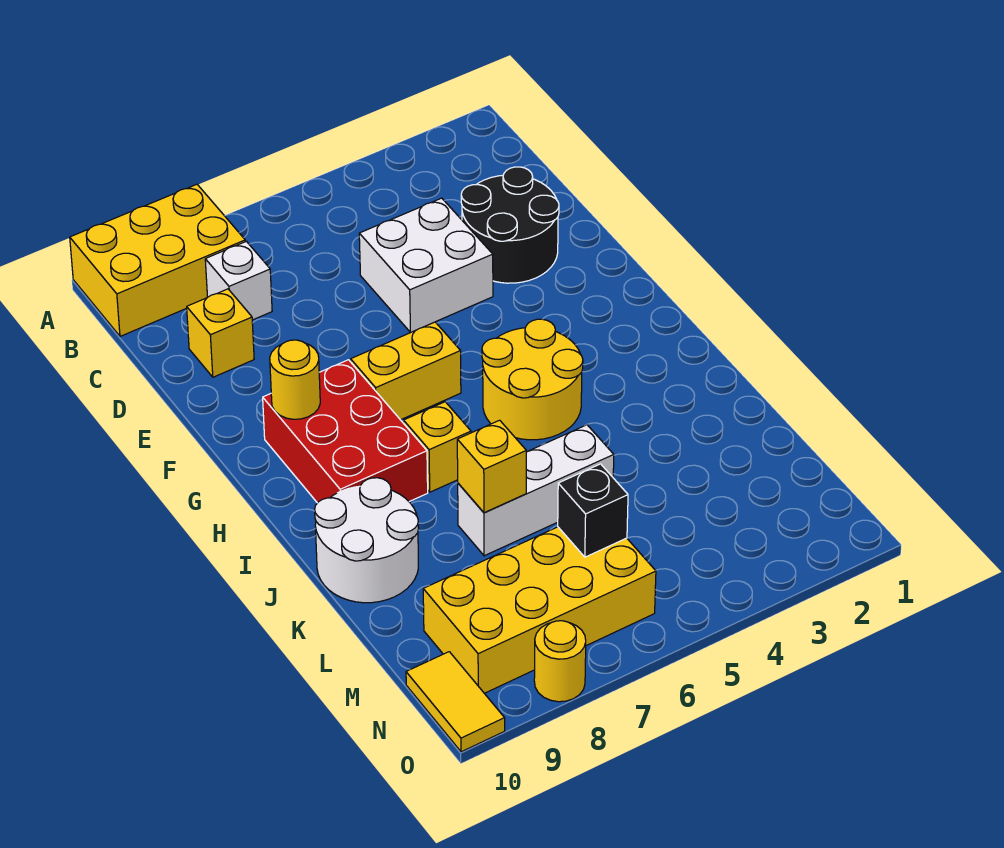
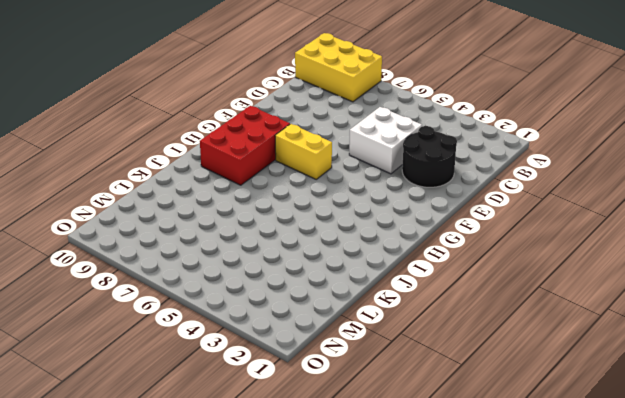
none -> white 1x1 brick [205,241,272,320]
none -> yellow 1x1 brick [187,289,254,377]
none -> yellow 2x2 round brick [482,319,583,440]

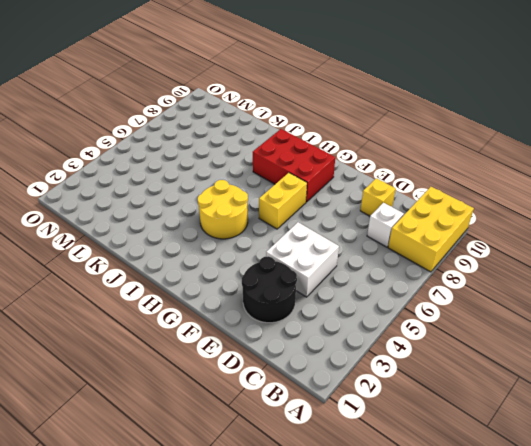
none -> yellow 1x1 brick [404,402,471,492]
none -> white 2x2 round brick [315,478,419,603]
none -> white 1x3 brick [458,425,614,556]

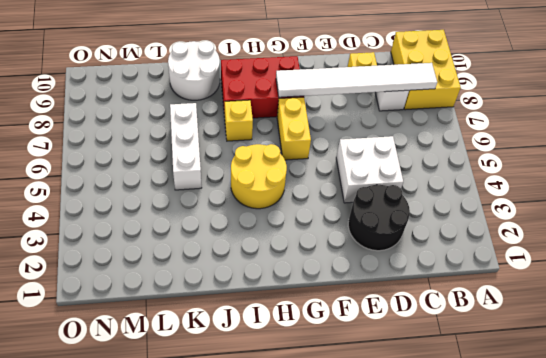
white 1x6 tile [276,63,437,97] -> none
none -> yellow 2x4 brick [423,527,656,693]
none -> yellow 1x2 tile [406,652,505,752]
none -> yellow 1x1 round brick [534,621,586,702]

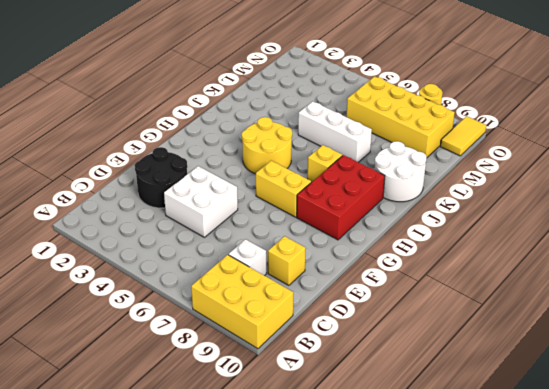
none -> yellow 1x1 round brick [270,340,320,419]
none -> yellow 1x1 brick [457,420,526,513]
none -> black 1x1 brick [558,464,628,557]

